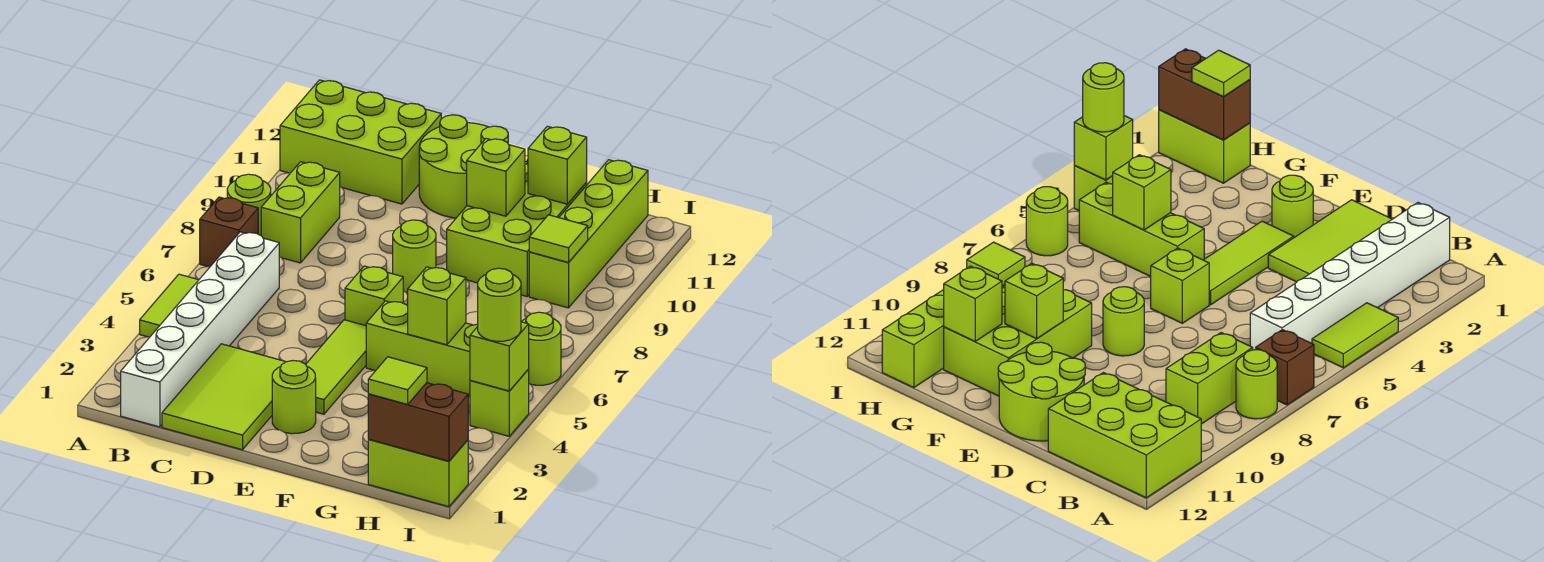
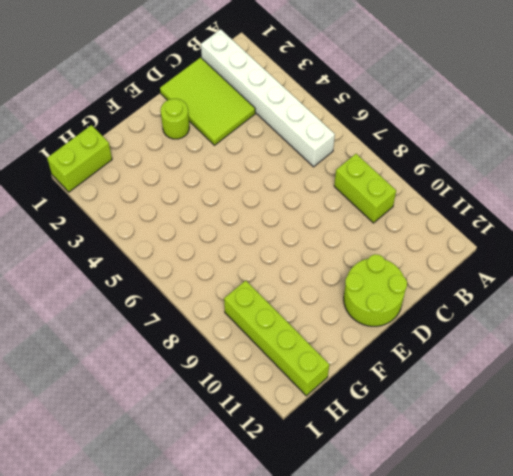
none -> lime 1x2 tile [140,274,199,337]
none -> brown 1x1 brick [200,197,258,267]
none -> lime 1x1 round brick [227,174,271,235]

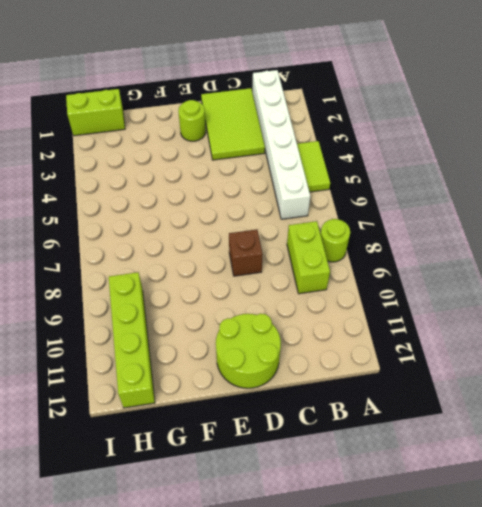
brown 1x1 brick [229,229,263,276] -> brown 1x1 brick moved to [200,197,258,267]
none -> lime 2x3 brick [280,80,441,204]
none -> lime 1x3 tile [306,320,366,414]
none -> lime 1x1 brick [345,266,403,326]

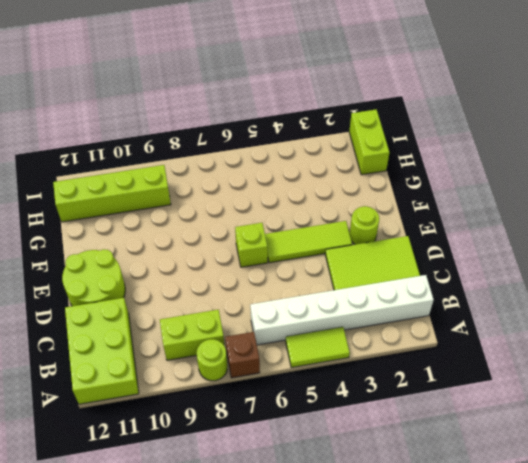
none -> lime 1x1 round brick [393,220,436,292]
none -> lime 1x3 brick [366,301,478,397]
none -> lime 2x3 brick [447,164,587,296]

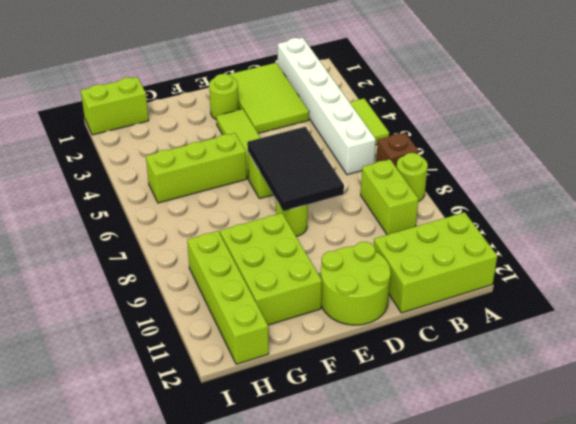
black 2x3 tile [247,127,344,211] -> none
none -> lime 1x1 brick [470,370,529,436]
none -> lime 1x1 round brick [521,312,561,385]
none -> lime 1x1 brick [467,138,525,216]

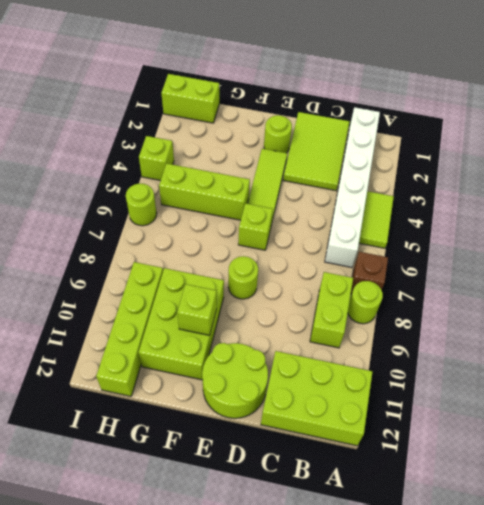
none -> lime 1x1 brick [408,267,466,345]
none -> lime 1x1 brick [528,126,587,204]
none -> brown 1x2 brick [368,383,468,461]

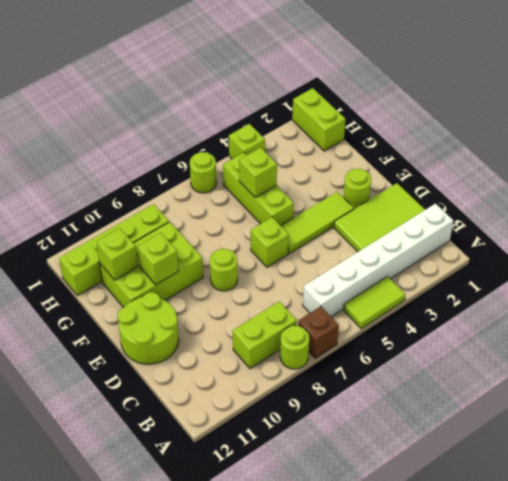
none -> lime 2x3 brick [280,80,441,204]
none -> brown 1x2 brick [368,383,468,461]
none -> lime 1x1 tile [529,215,588,262]

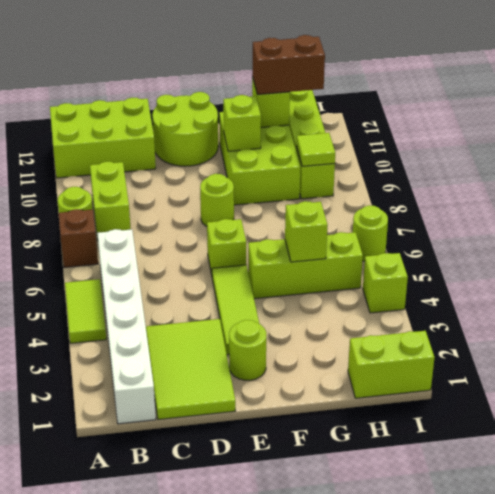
brown 1x2 brick [252,35,325,95] -> brown 1x2 brick moved to [368,383,468,461]
none -> lime 1x1 brick [470,322,529,391]
none -> lime 1x1 tile [368,357,427,404]
none -> lime 1x1 round brick [478,268,521,341]

